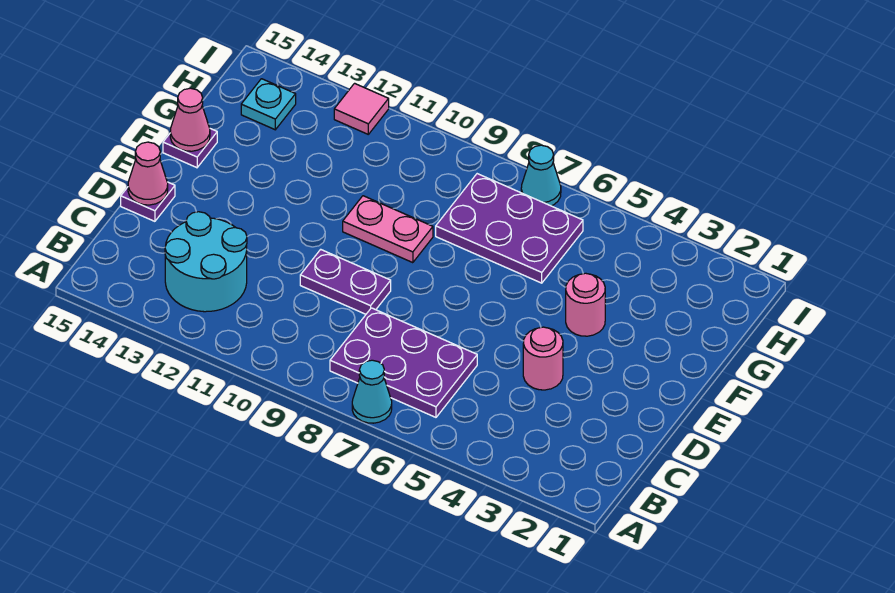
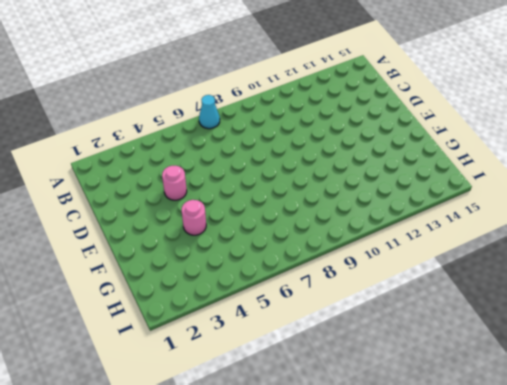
none -> purple 2x3 plate [330,308,477,417]
none -> cyan 2x2 round brick [165,212,247,312]
none -> purple 1x2 plate [300,249,391,314]

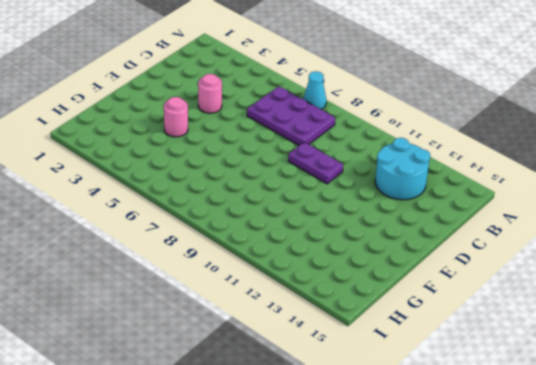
none -> purple 1x1 plate [121,182,175,221]
none -> pink 1x2 plate [343,196,433,263]
none -> purple 1x1 plate [163,129,217,168]

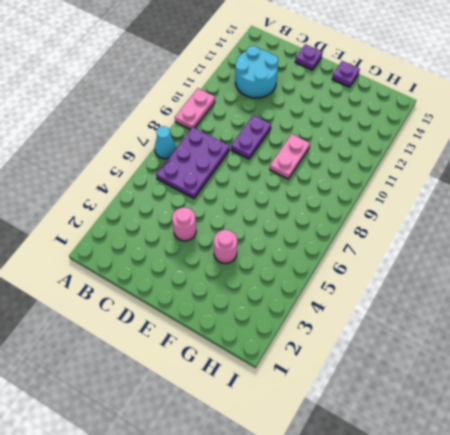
pink 1x2 plate [175,88,215,130] -> none
none -> purple 2x3 plate [436,174,583,283]
none -> cyan 1x1 plate [241,79,296,130]
none -> cyan 1x1 cone [521,145,561,206]

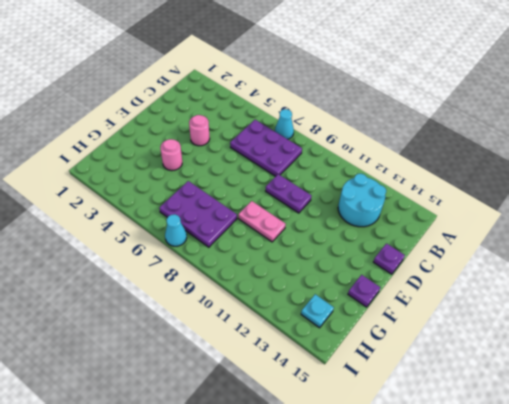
none -> pink 1x1 tile [334,83,389,134]
none -> pink 1x1 cone [128,142,168,205]
none -> pink 1x1 cone [170,88,210,151]

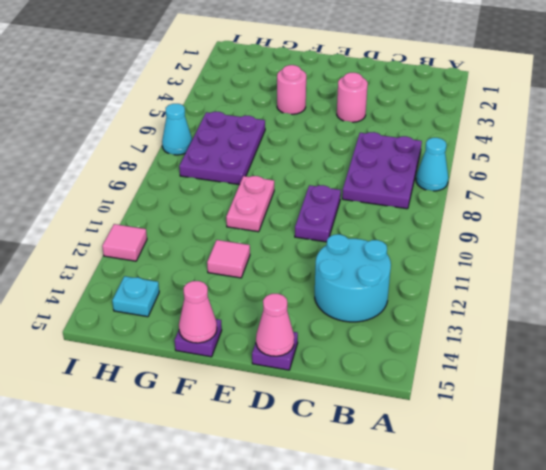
pink 1x1 tile [207,240,250,278] -> none

